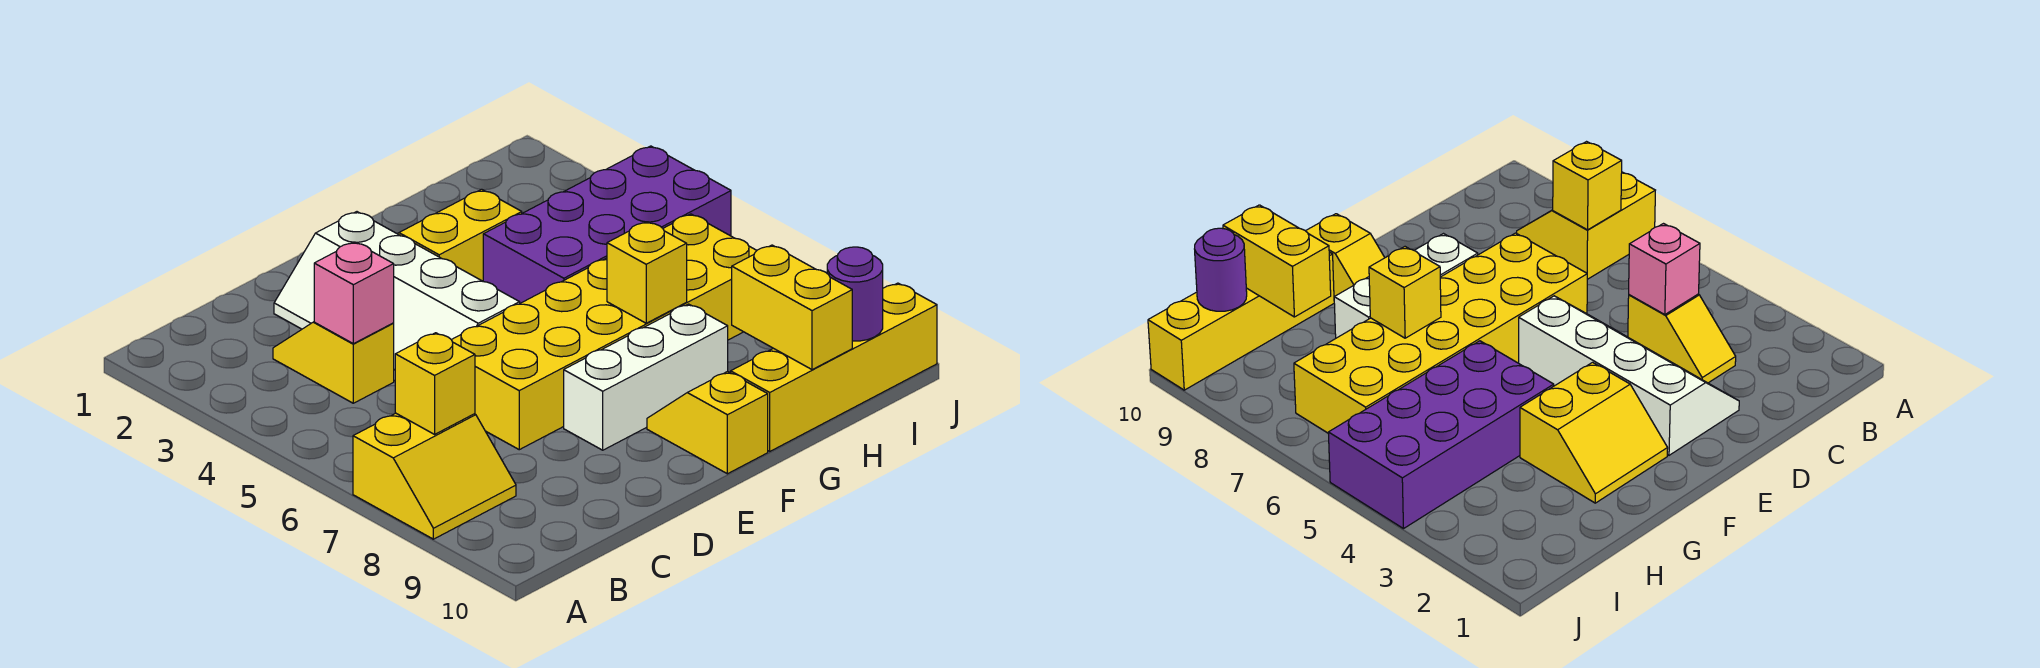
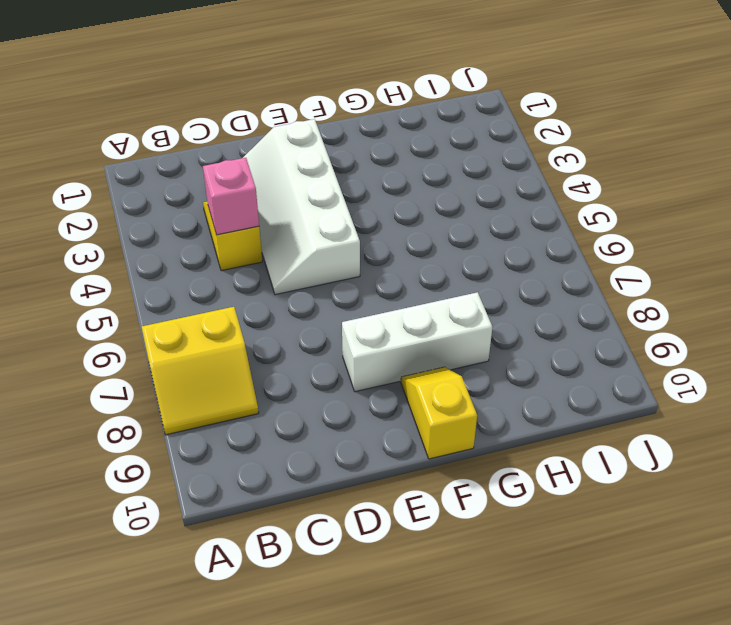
none -> yellow 2x6 brick [452,214,757,450]
none -> yellow 2x2 slope [398,189,522,281]
none -> purple 2x4 brick [483,146,731,303]

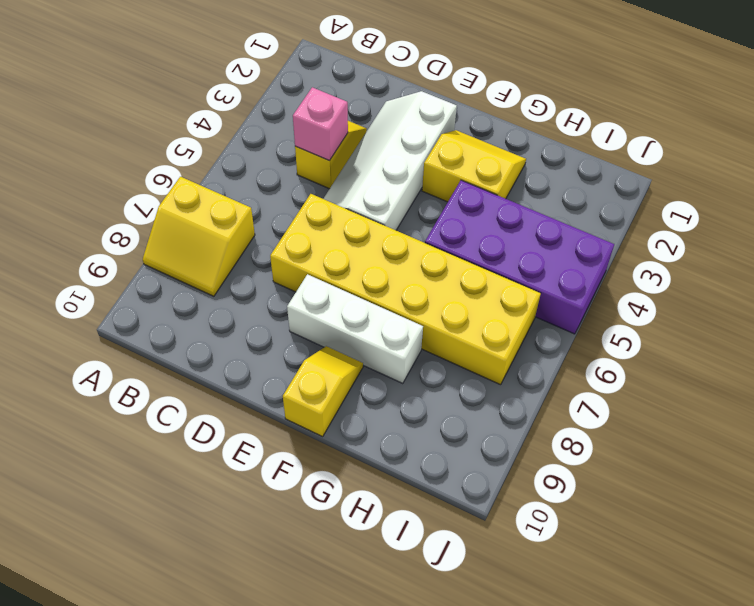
none -> yellow 1x4 brick [731,283,937,451]
none -> yellow 1x1 brick [395,333,475,434]
none -> yellow 1x1 brick [607,222,687,323]

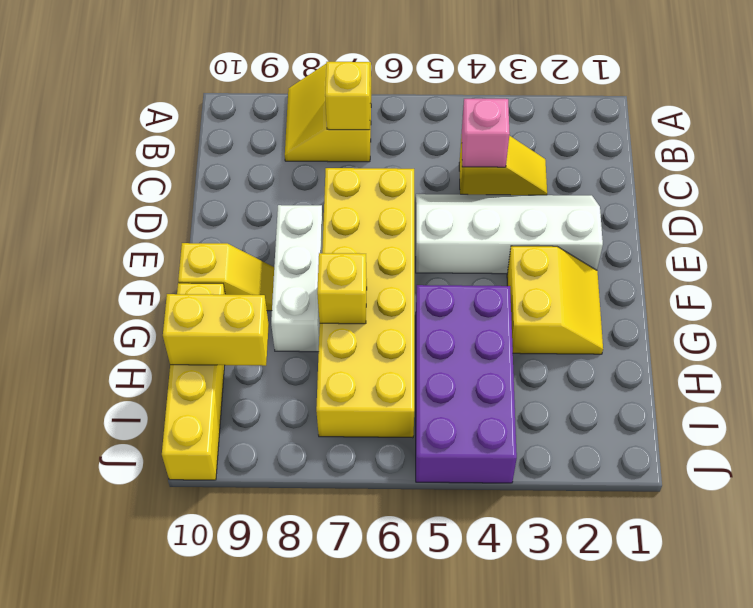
none -> purple 1x1 round brick [827,247,883,341]

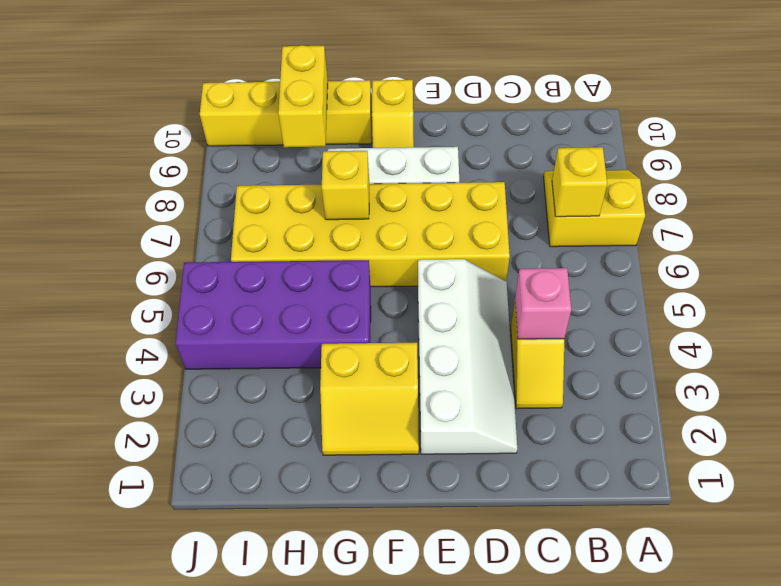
none -> purple 1x1 round brick [827,247,883,341]

